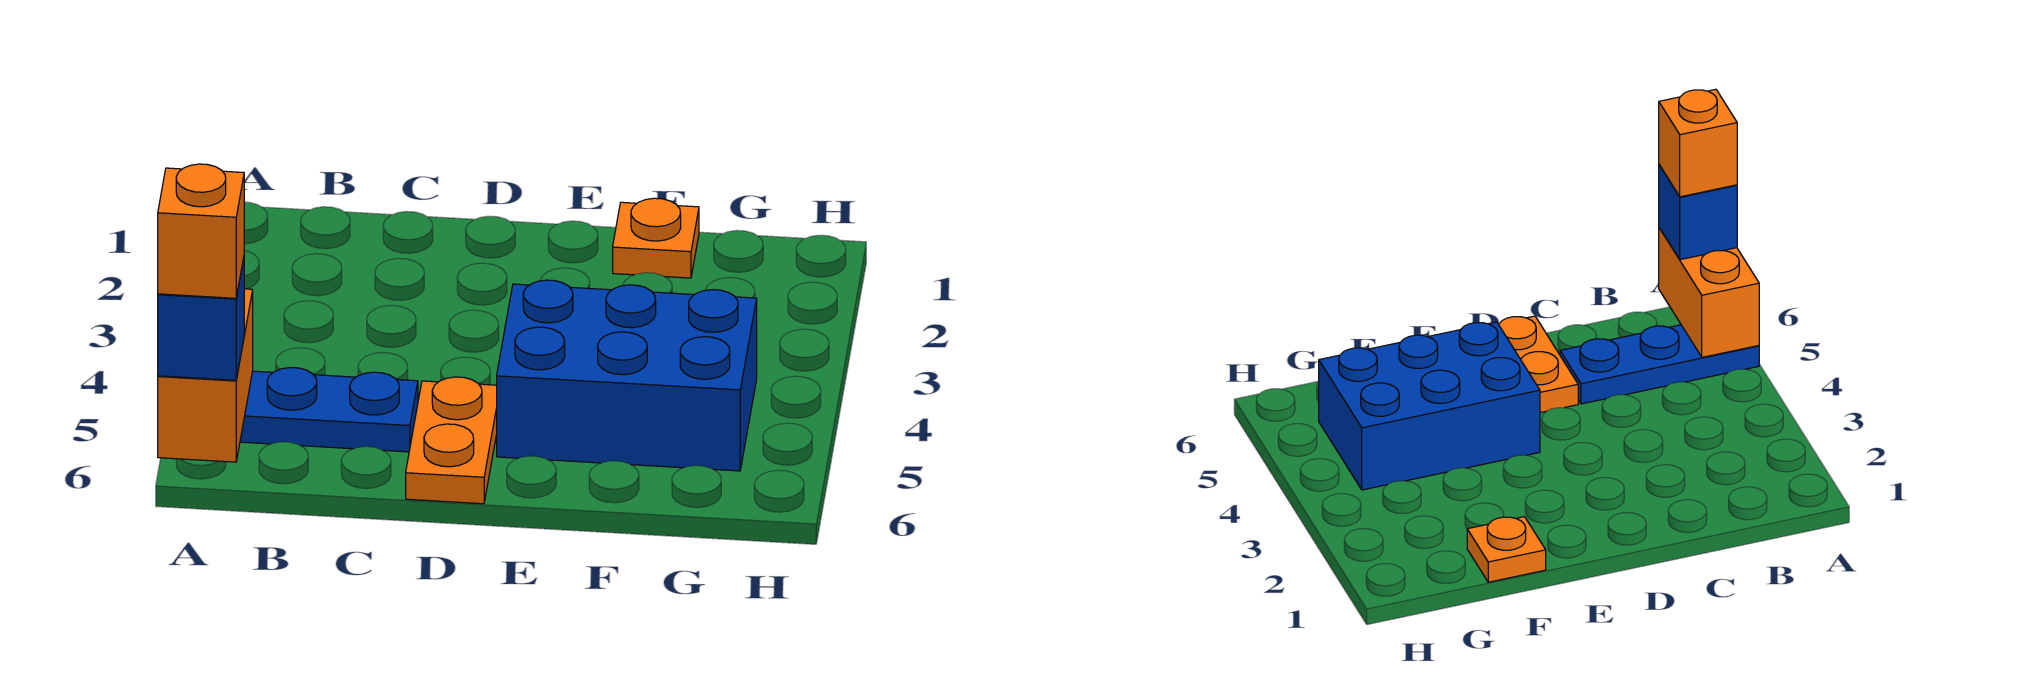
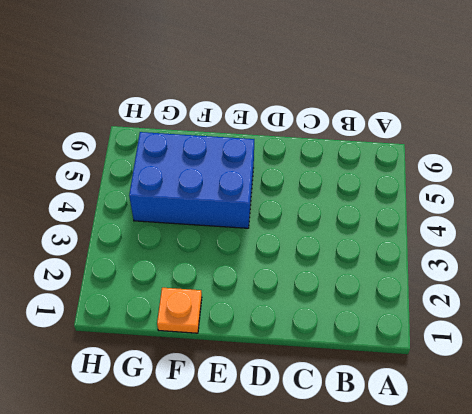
none -> blue 1x3 plate [240,368,418,452]
none -> orange 1x2 plate [406,377,497,504]

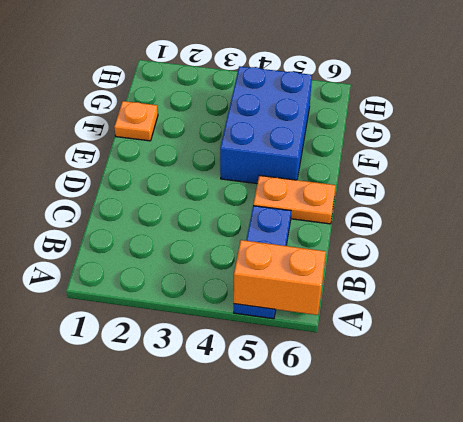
none -> blue 1x1 brick [158,259,244,380]
none -> orange 1x1 brick [158,164,244,298]

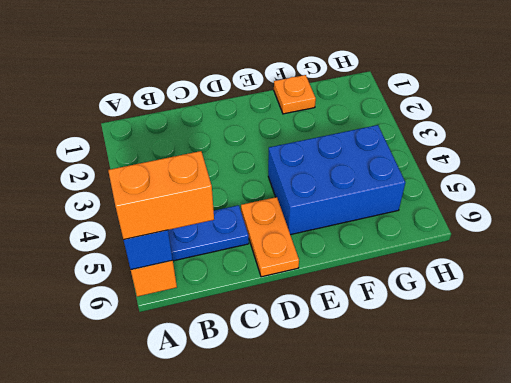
orange 1x2 brick [108,151,214,240] -> orange 1x1 brick [158,164,244,298]

